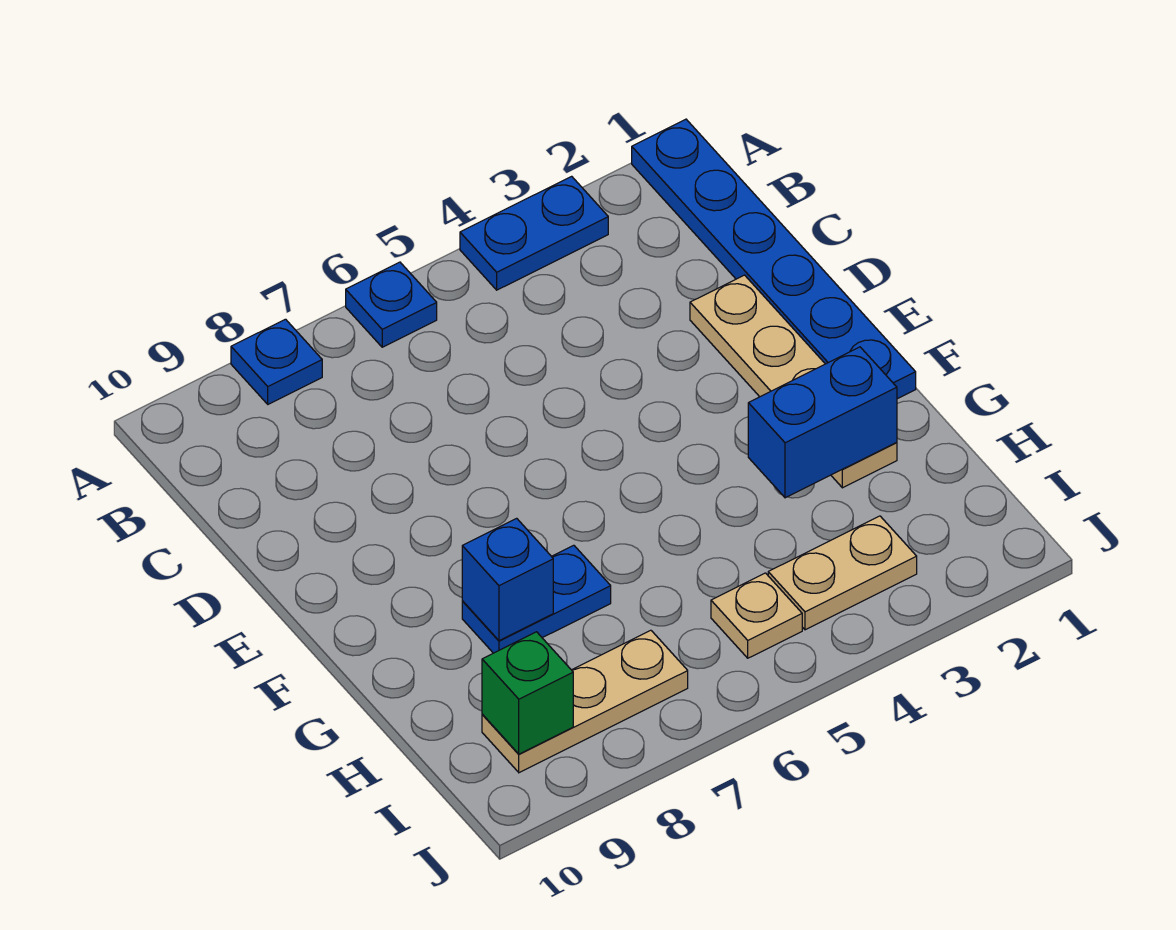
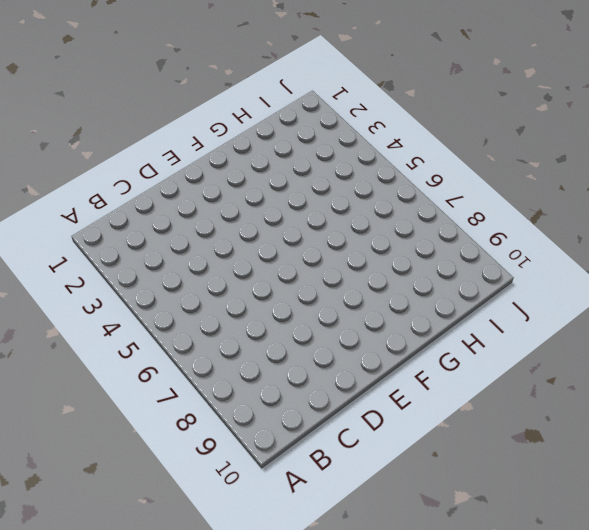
none -> blue 1x6 plate [632,119,916,399]
none -> blue 1x2 plate [460,176,608,290]
none -> blue 1x1 plate [346,262,437,347]

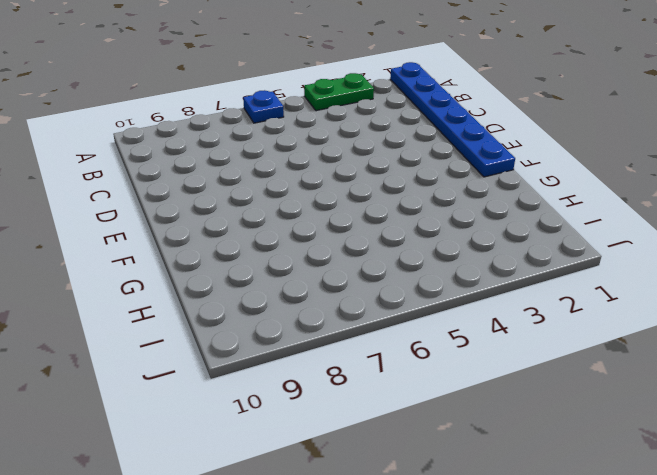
green 1x2 plate [304,73,374,111] -> blue 1x2 plate [460,176,608,290]
none -> blue 1x1 plate [231,319,322,404]
none -> tan 1x4 plate [690,275,897,488]
none -> blue 1x2 plate [462,545,611,653]

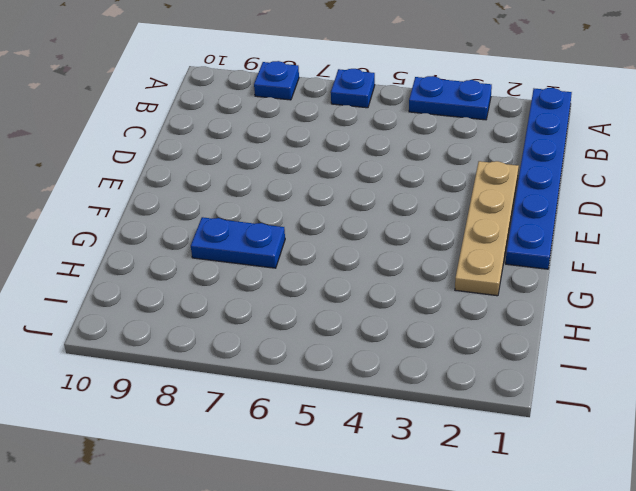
none -> tan 1x2 plate [768,516,917,630]
none -> tan 1x1 plate [711,573,802,658]
none -> tan 1x3 plate [482,630,688,773]

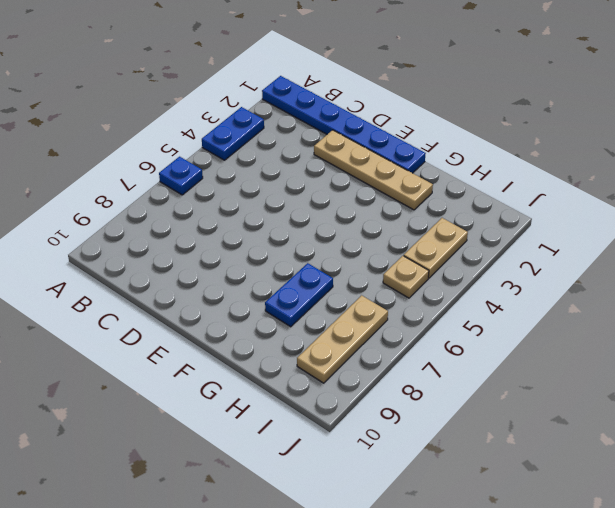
none -> blue 1x1 plate [231,319,322,404]
none -> blue 1x2 brick [748,347,897,498]
none -> blue 1x1 brick [462,518,553,641]

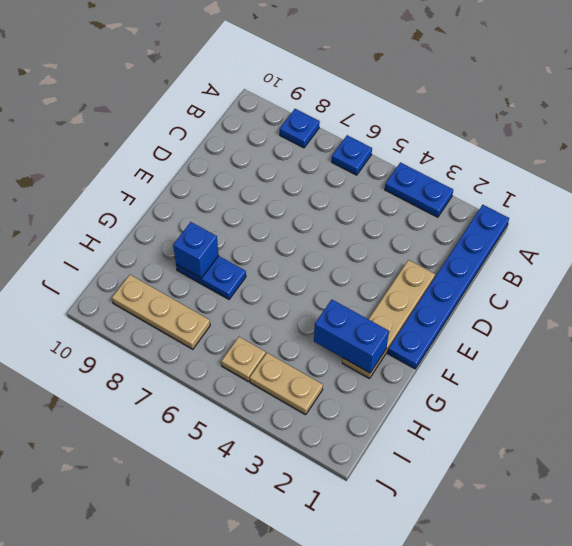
none -> green 1x1 brick [482,632,573,754]

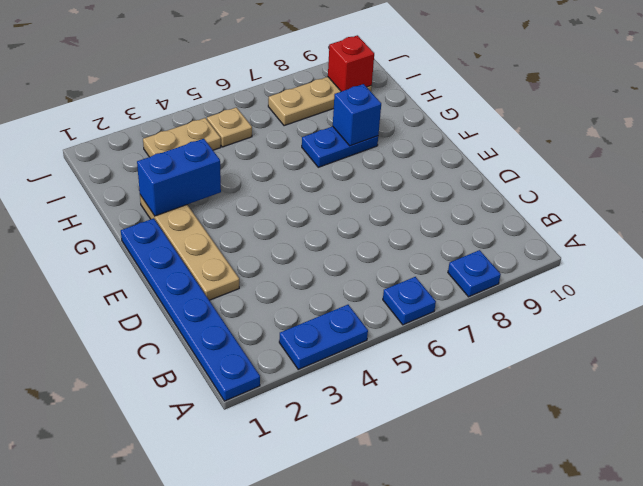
red 1x1 brick [328,35,374,92] -> green 1x1 brick [482,632,573,754]

